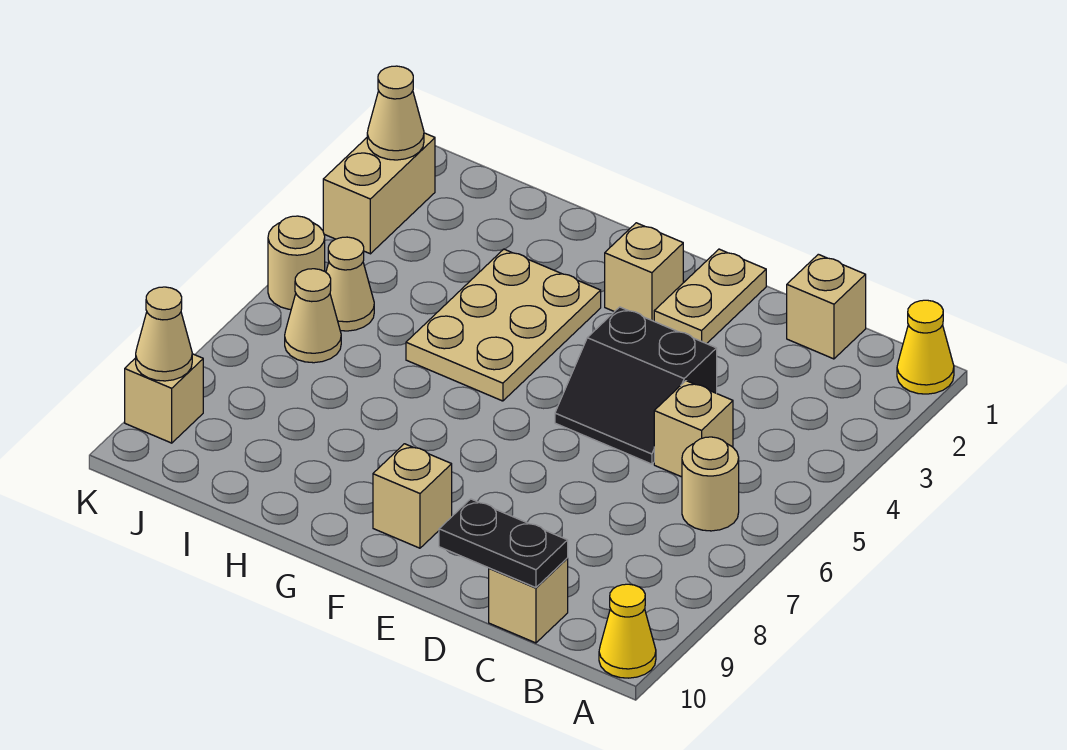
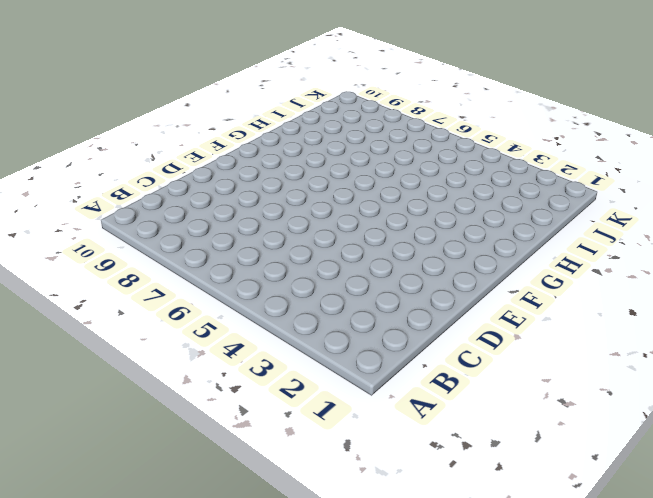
none -> yellow 1x1 cone [897,300,954,394]
none -> yellow 1x1 cone [599,584,656,678]
none -> tan 1x1 round brick [682,437,739,531]

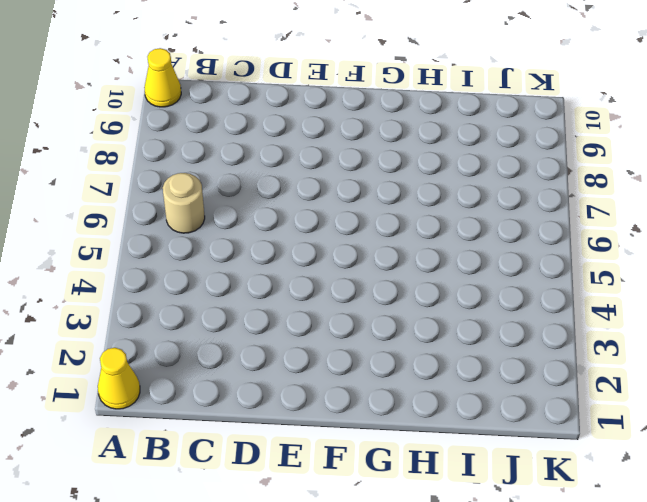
none -> tan 1x1 brick [786,254,866,359]
none -> tan 1x1 brick [654,381,733,477]
none -> tan 1x1 brick [489,559,568,643]

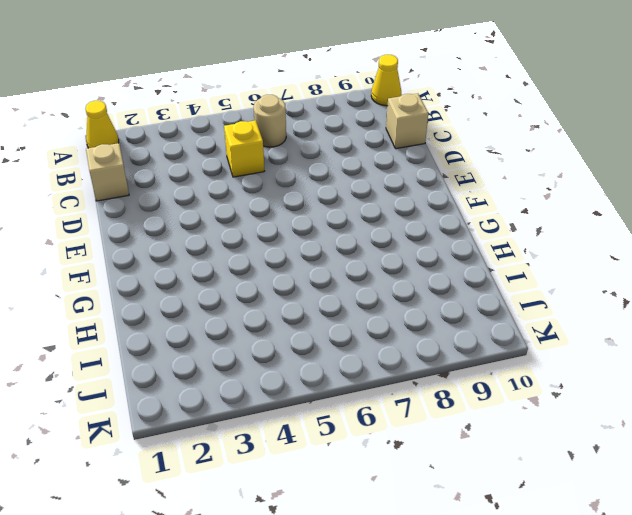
yellow 1x1 brick [224,120,264,177] -> tan 1x1 brick [654,381,733,477]
none -> black 2x2 slope [555,307,717,464]
none -> tan 1x2 plate [654,249,766,344]
none -> tan 1x1 brick [605,223,683,321]

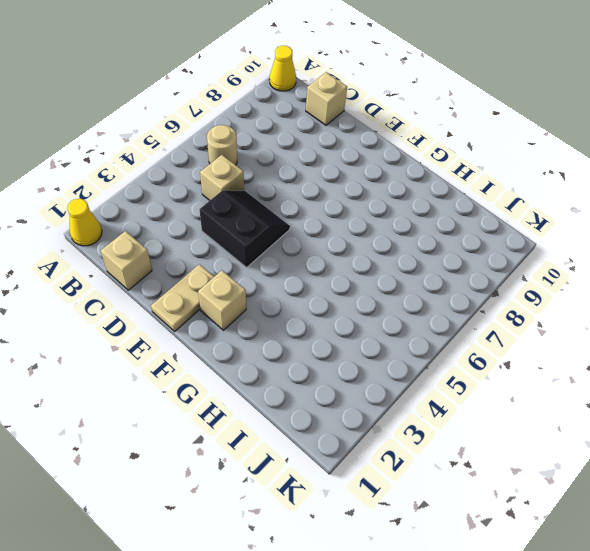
none -> tan 1x1 brick [373,444,452,548]
none -> tan 2x3 plate [406,249,601,401]
none -> tan 1x1 cone [326,237,374,331]

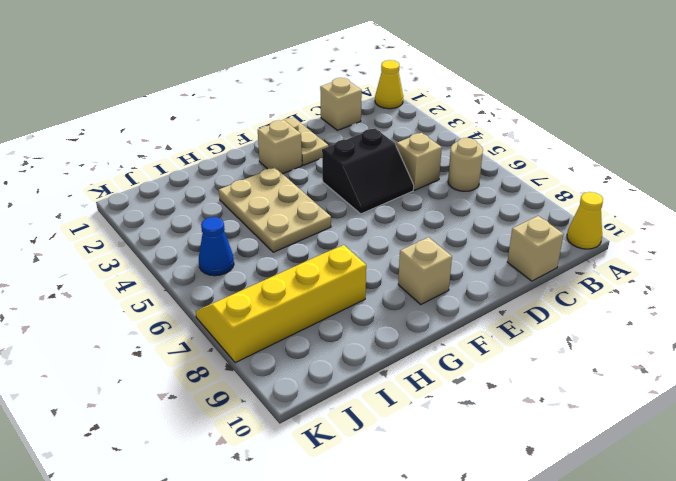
yellow 2x4 slope [196,245,366,363] -> none
blue 1x1 cone [199,217,234,276] -> tan 1x1 cone [326,237,374,331]
none -> tan 1x1 cone [285,269,341,363]
none -> tan 1x2 brick [323,133,435,254]
none -> tan 1x1 round brick [268,216,325,310]

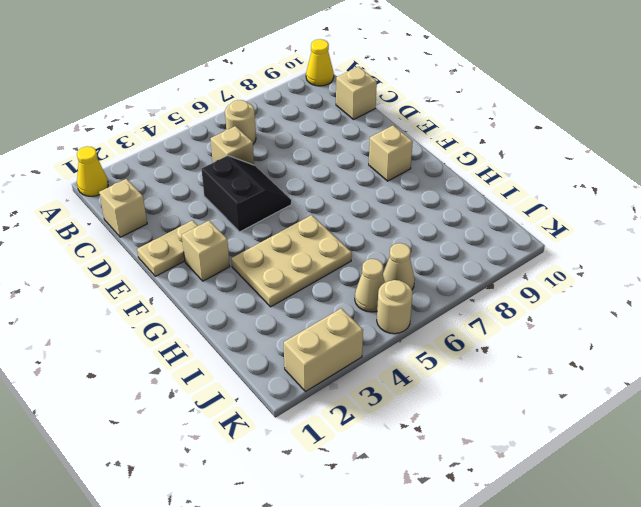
none -> tan 1x1 brick [125,354,203,443]
none -> black 1x2 plate [439,499,568,588]
none -> tan 1x1 cone [367,66,424,160]

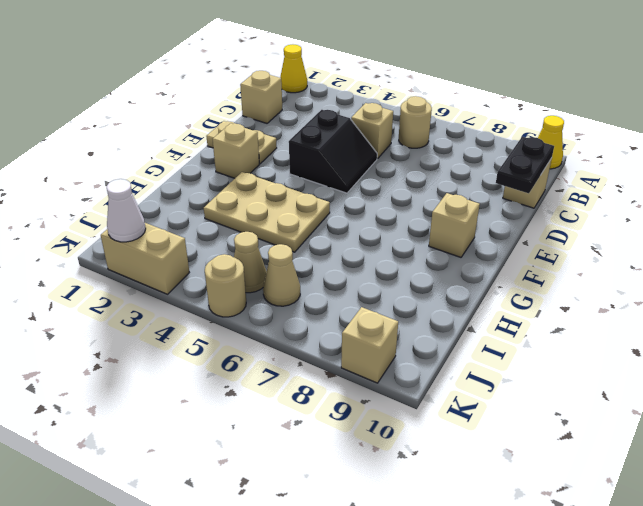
white 1x1 cone [107,179,146,242] -> tan 1x1 cone [367,66,424,160]
none -> tan 1x1 cone [136,287,192,381]

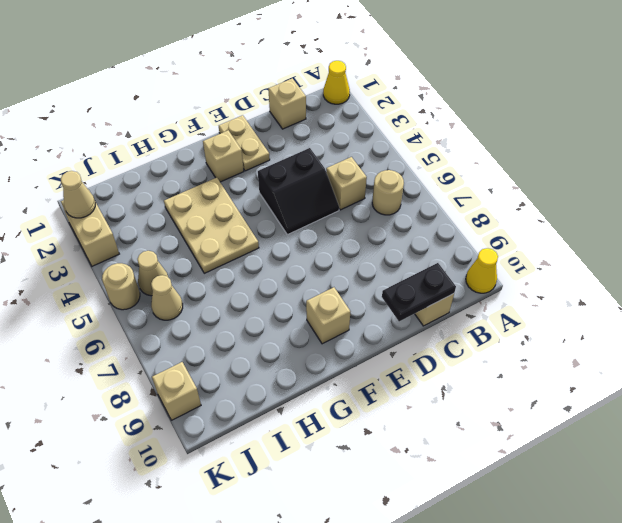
none -> tan 1x1 cone [136,287,192,381]

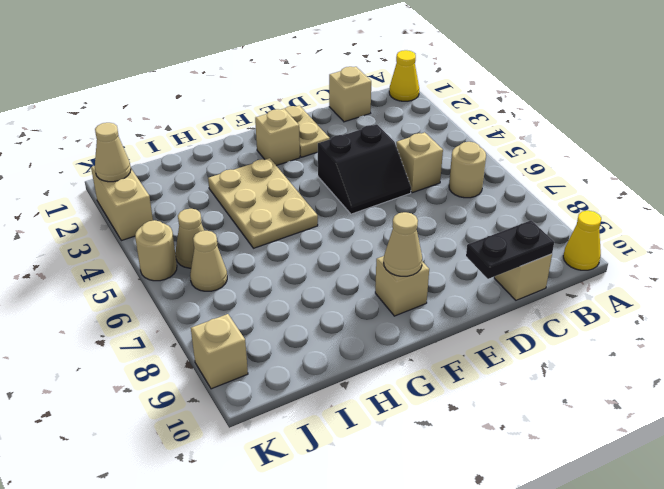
tan 1x1 cone [384,212,422,276] -> tan 1x1 cone moved to [136,287,192,381]

